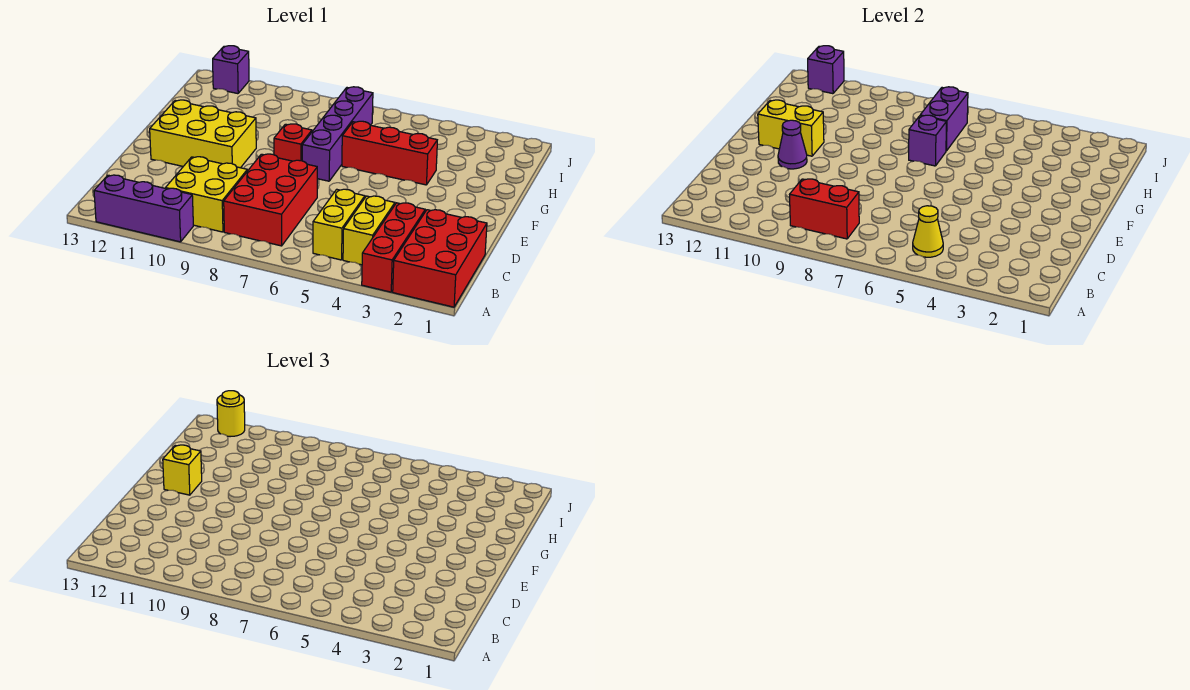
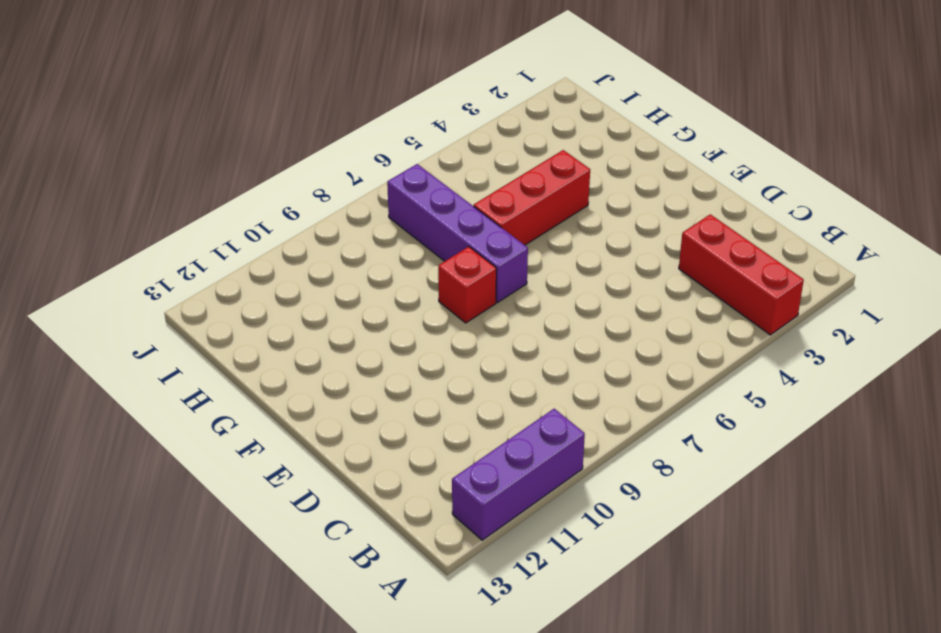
none -> red 2x3 brick [393,210,487,307]
none -> yellow 1x2 brick [343,196,395,265]
none -> yellow 1x2 brick [313,189,365,260]

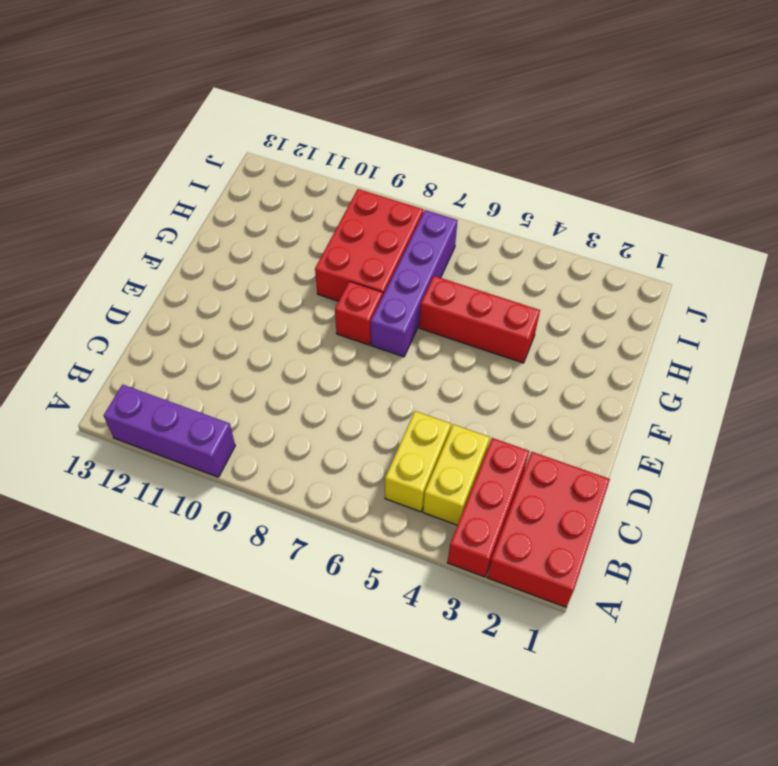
red 2x3 brick [315,189,423,301] -> red 2x3 brick moved to [224,154,317,246]
none -> yellow 2x2 brick [166,157,247,232]
none -> yellow 2x3 brick [150,100,256,168]
none -> purple 1x1 brick [213,46,249,94]

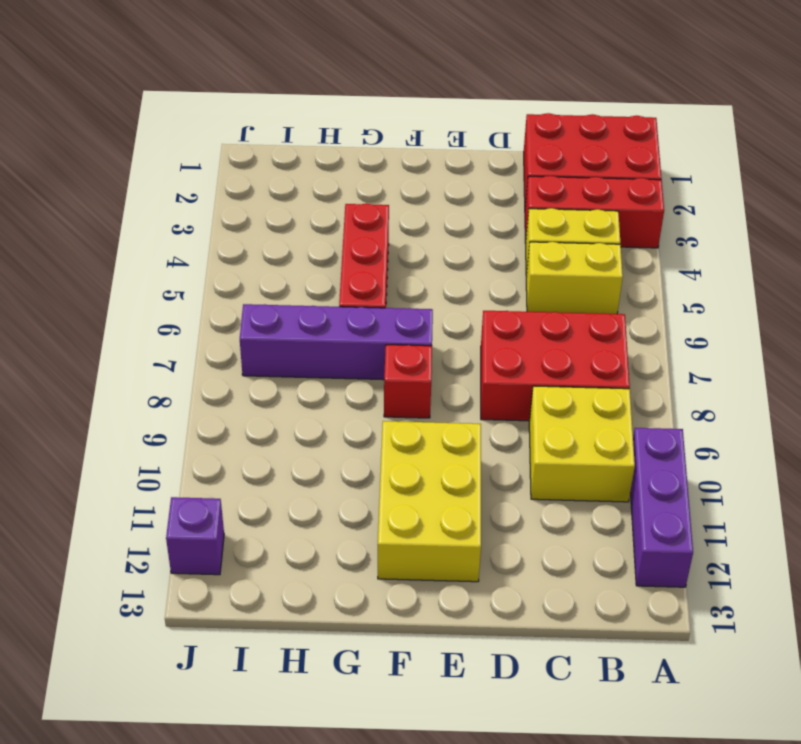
none -> yellow 1x1 cone [913,206,943,257]
none -> red 1x2 brick [790,179,859,239]
none -> purple 1x1 cone [778,120,807,169]

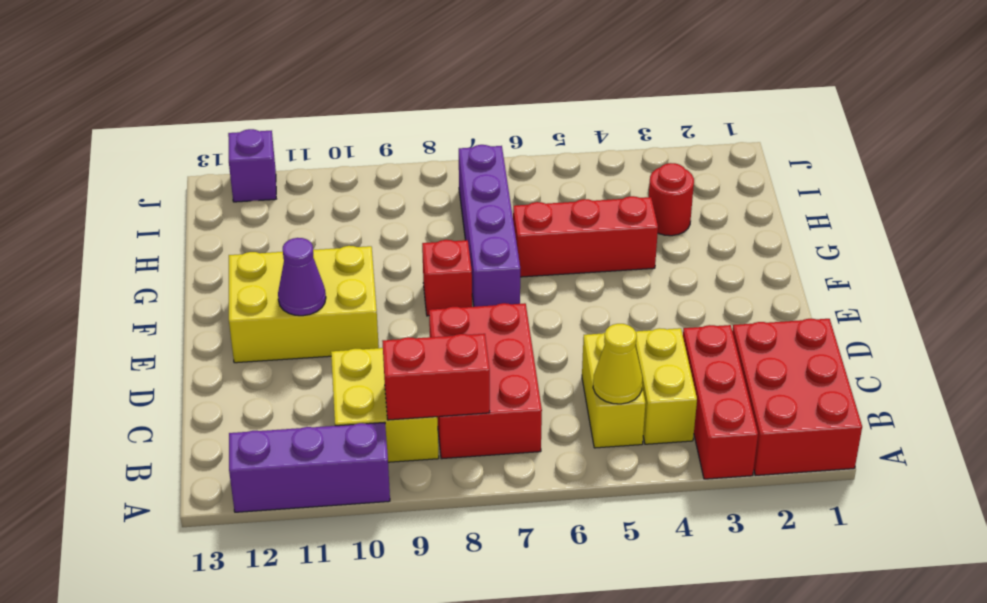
red 1x1 round brick [649,163,694,236] -> none
none -> yellow 1x2 brick [758,100,824,156]
none -> purple 1x1 brick [909,115,946,166]
none -> purple 1x2 brick [920,87,968,151]

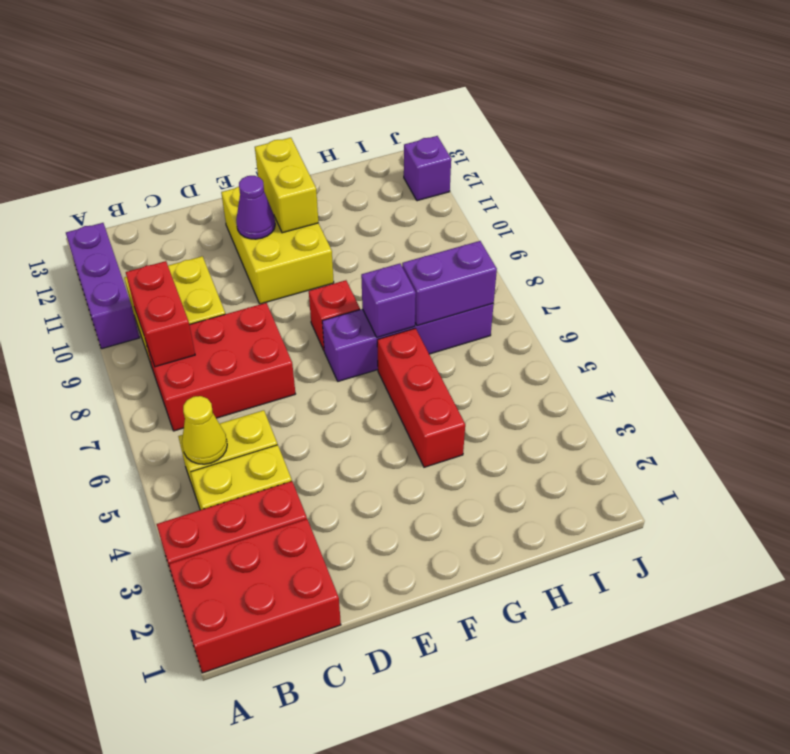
none -> purple 1x1 brick [808,46,844,94]
none -> yellow 1x1 brick [163,445,202,495]
none -> yellow 1x1 round brick [217,391,245,437]

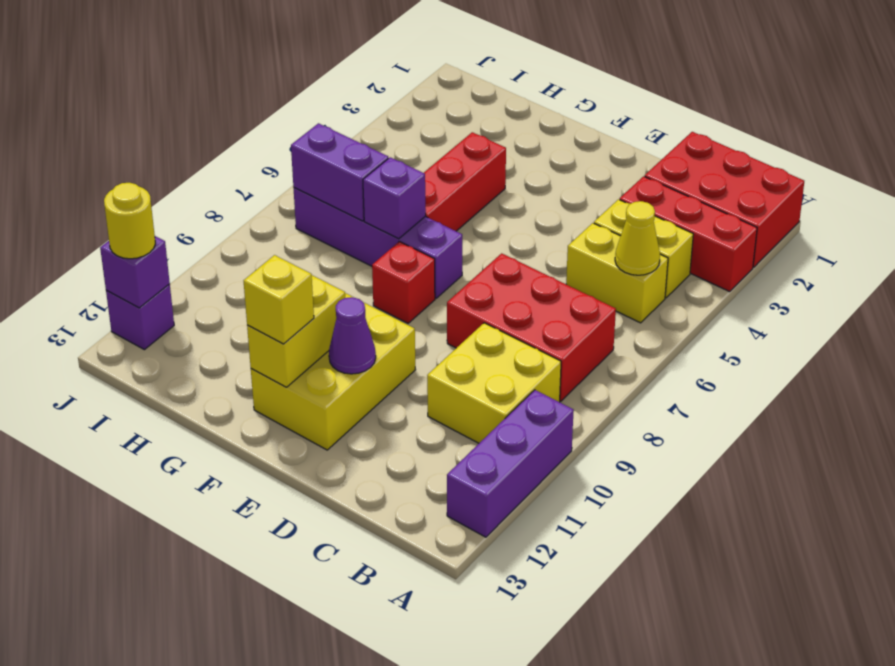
none -> red 1x2 brick [790,179,859,239]

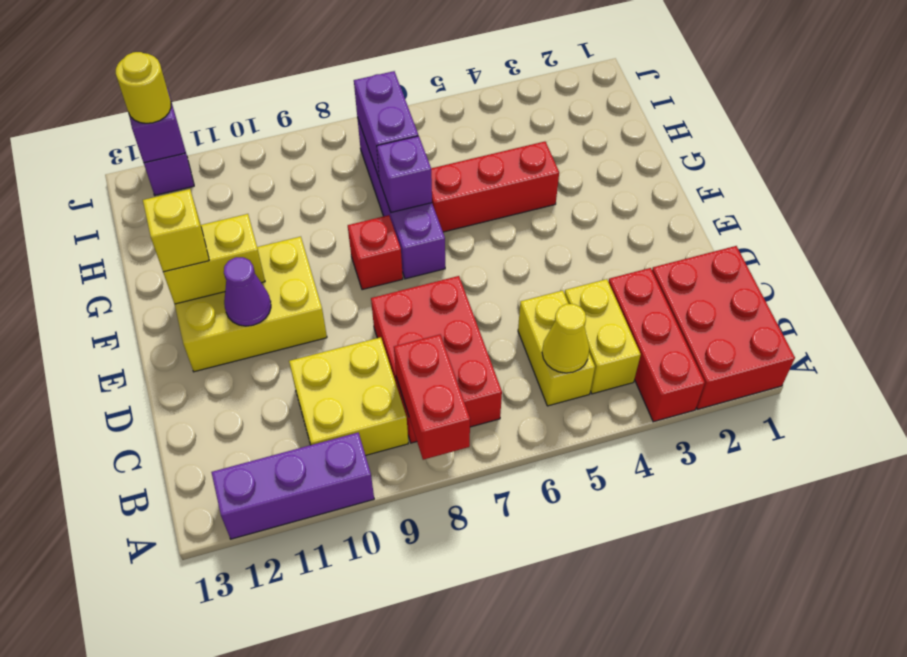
red 1x2 brick [394,335,470,460] -> red 1x2 brick turned to [790,179,859,239]

